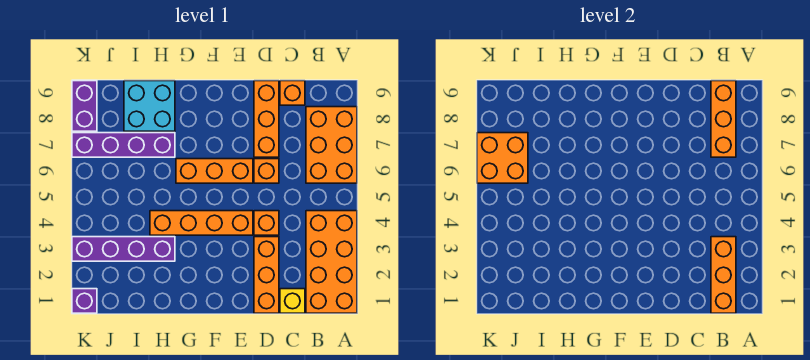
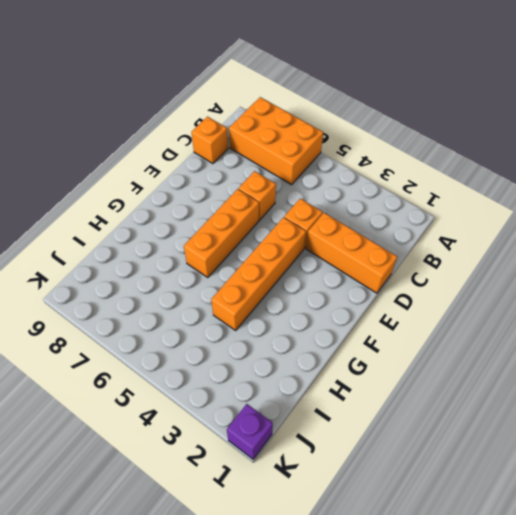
none -> orange 2x4 brick [306,211,357,313]
none -> yellow 1x1 brick [280,289,305,313]
none -> orange 1x3 brick [254,81,279,157]

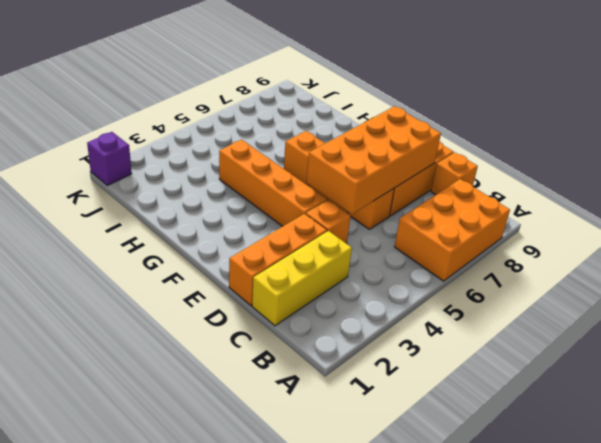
yellow 1x3 brick [252,231,352,326] -> yellow 1x1 brick [280,289,305,313]
orange 2x4 brick [306,106,441,214] -> orange 2x4 brick moved to [306,211,357,313]
none -> purple 1x4 brick [72,237,175,261]
none -> purple 1x4 brick [72,133,175,157]
none -> cyan 2x2 brick [124,81,175,131]

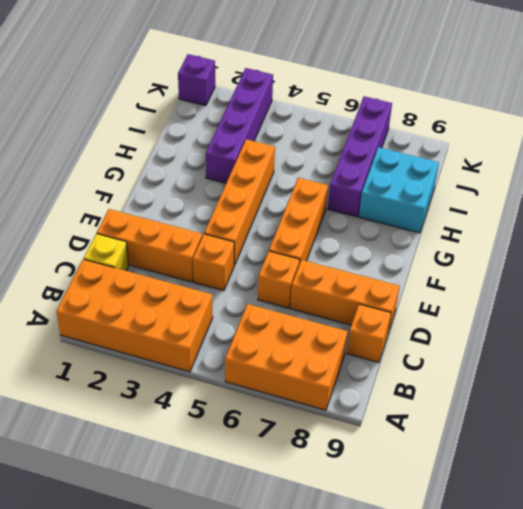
none -> purple 1x2 brick [72,81,97,131]
none -> orange 1x3 brick [711,237,736,313]
none -> orange 1x3 brick [711,81,736,157]

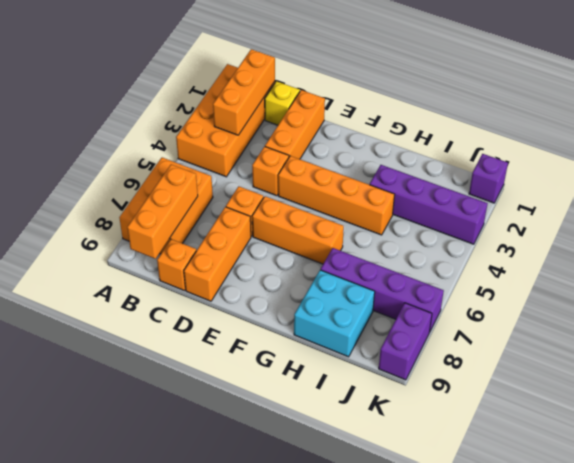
none -> orange 2x2 brick [477,133,528,183]

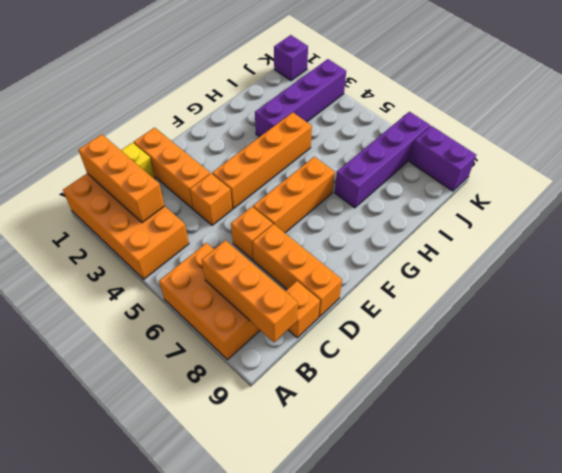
none -> cyan 2x2 brick [124,81,175,131]
none -> orange 2x2 brick [477,133,528,183]

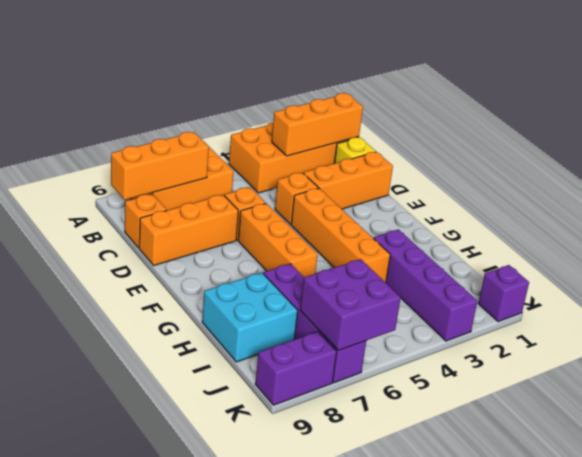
purple 2x2 brick [300,259,401,350] -> orange 2x2 brick [477,133,528,183]

